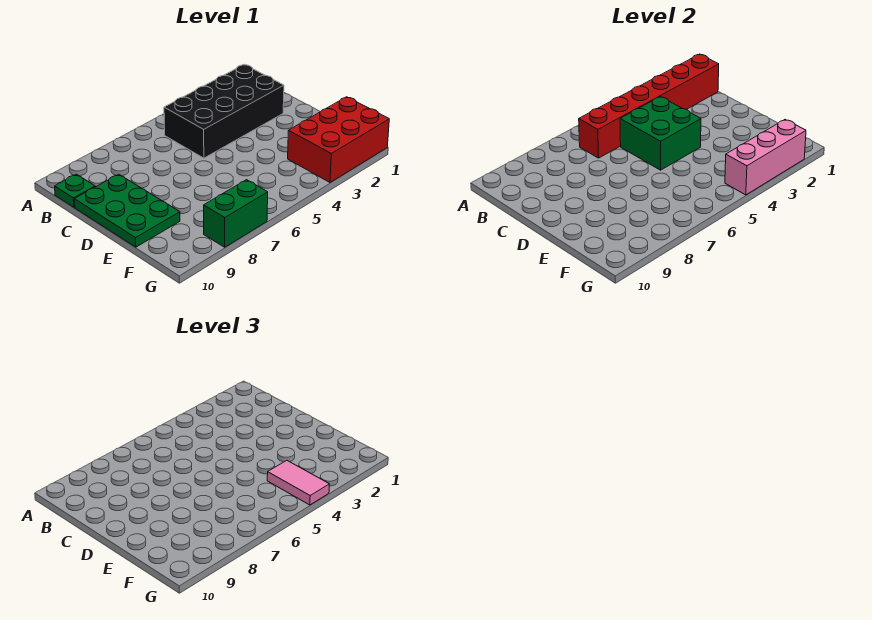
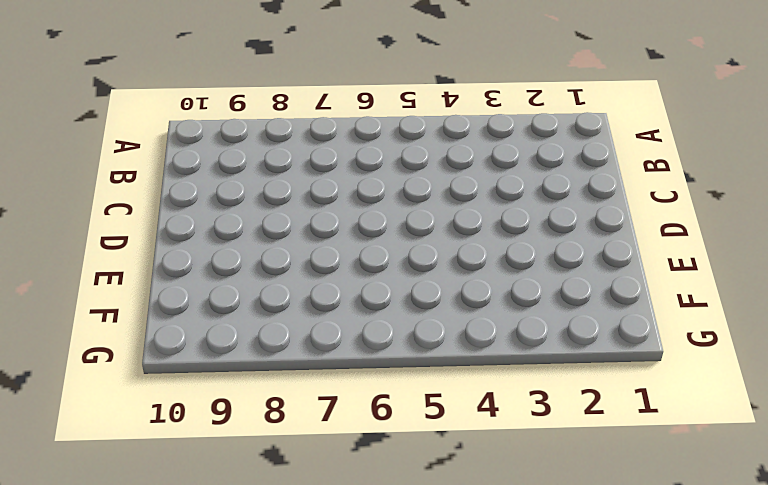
none -> black 2x4 brick [164,64,284,158]
none -> green 1x1 plate [55,174,95,207]

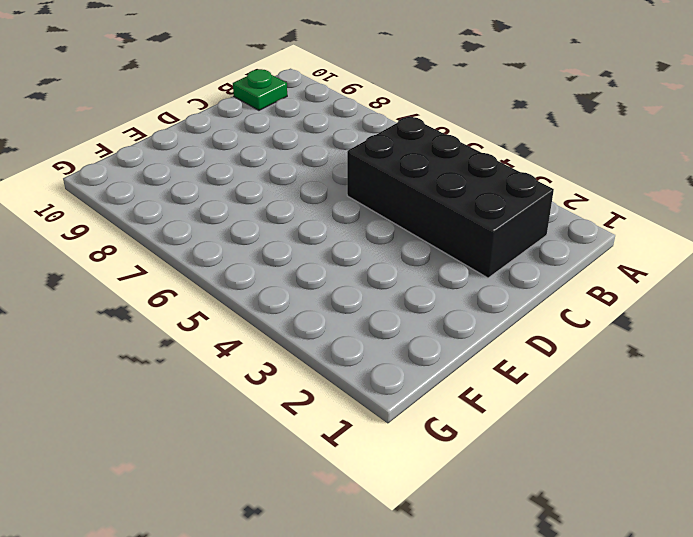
none -> green 2x3 plate [74,174,180,247]
none -> red 2x3 brick [288,97,389,182]

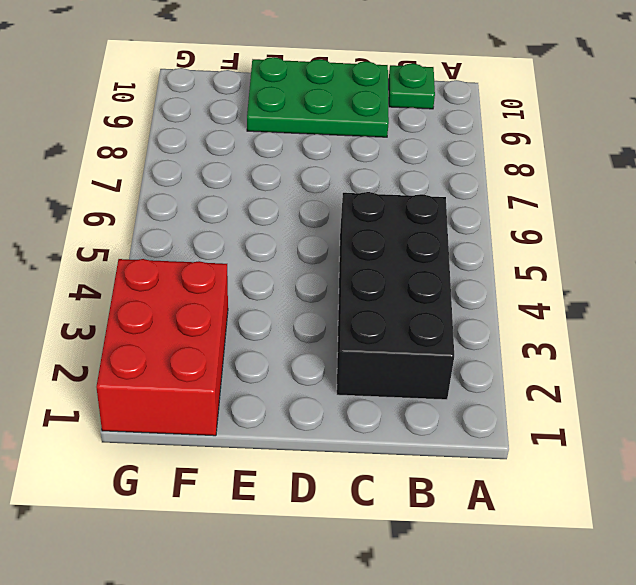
none -> green 1x2 brick [204,180,268,247]
none -> red 1x6 brick [579,54,719,158]

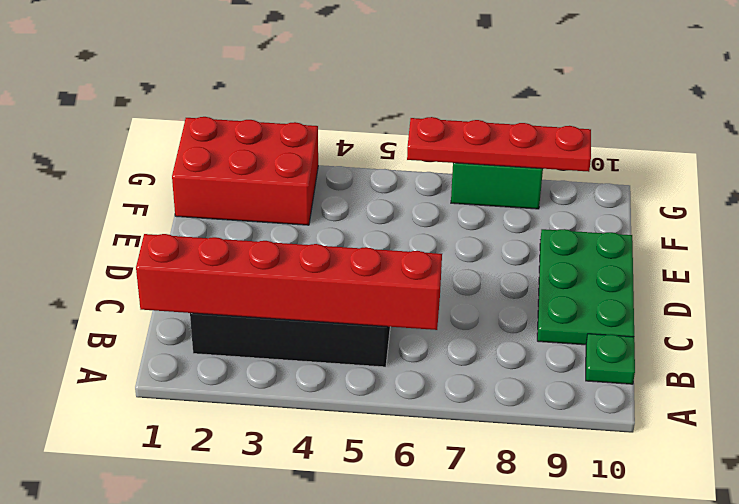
red 1x4 plate [407,117,591,172] -> none
none -> green 2x2 brick [620,97,701,170]
none -> pink 1x3 brick [725,120,806,195]

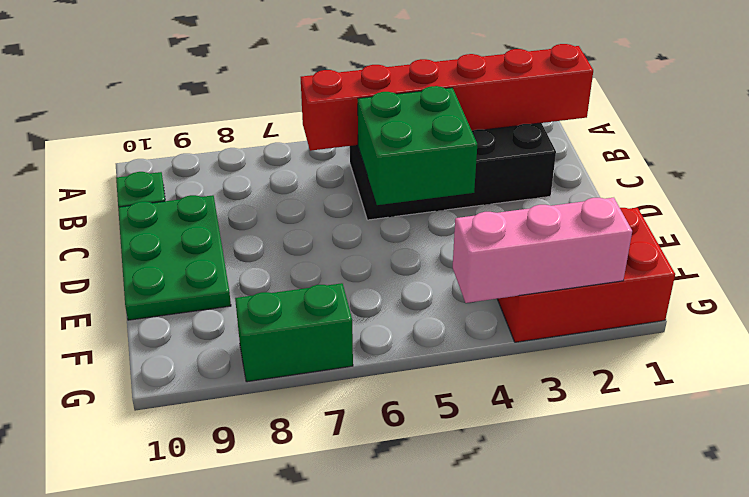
none -> pink 1x2 tile [267,461,330,505]

